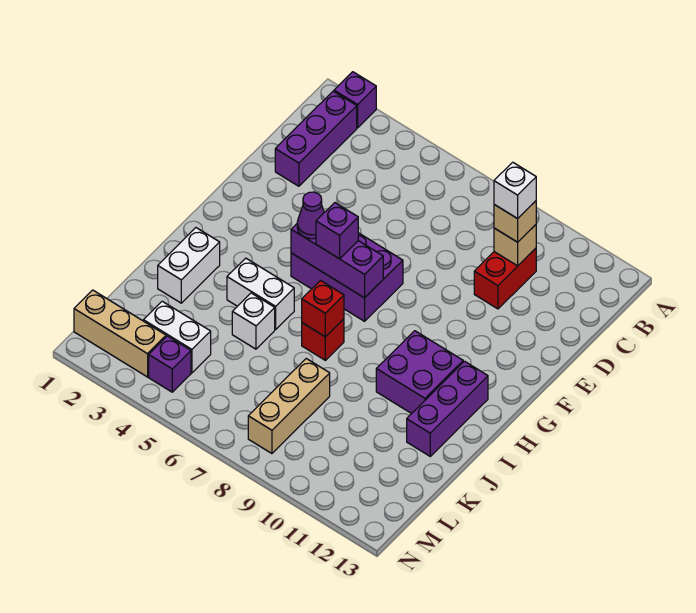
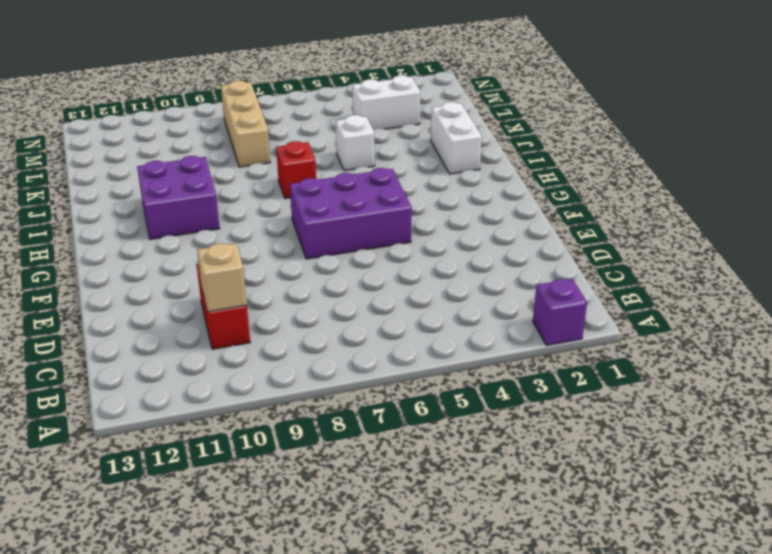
none -> purple 1x3 brick [275,91,357,186]
none -> purple 1x3 brick [407,361,488,456]
none -> white 1x2 brick [227,258,294,330]

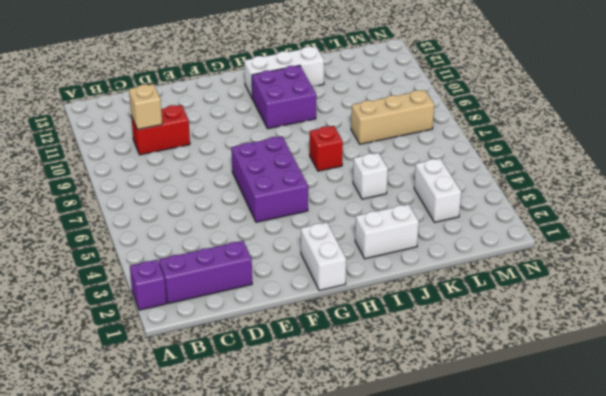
white 1x2 brick [301,222,346,291] -> white 1x2 brick moved to [227,258,294,330]
white 1x3 brick [244,47,324,98] -> purple 1x3 brick [407,361,488,456]
none -> tan 1x3 brick [74,290,166,377]
none -> purple 1x1 brick [149,336,191,392]
none -> purple 1x3 brick [291,224,383,298]

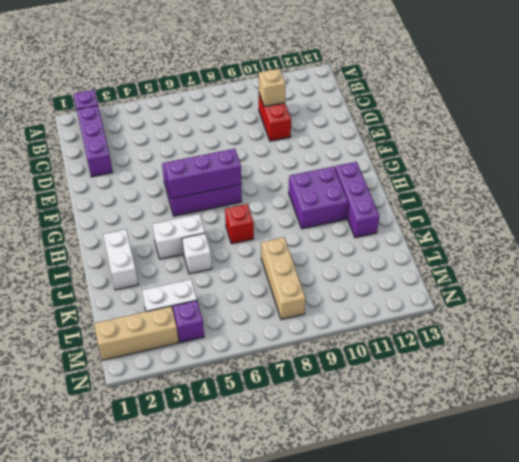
none -> red 1x1 brick [302,281,344,337]
none -> tan 1x1 brick [494,201,536,242]
none -> purple 1x1 cone [297,192,324,239]

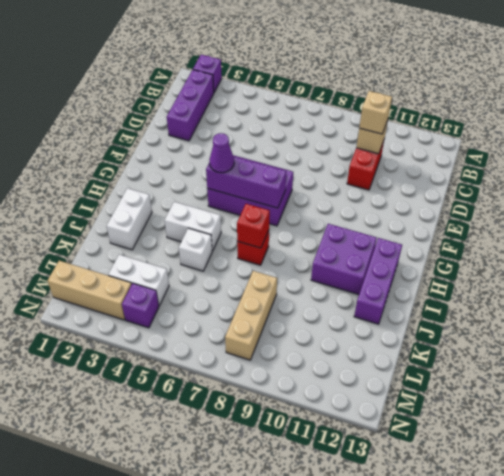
none -> purple 1x1 brick [316,203,358,259]
none -> white 1x1 brick [494,162,536,219]

